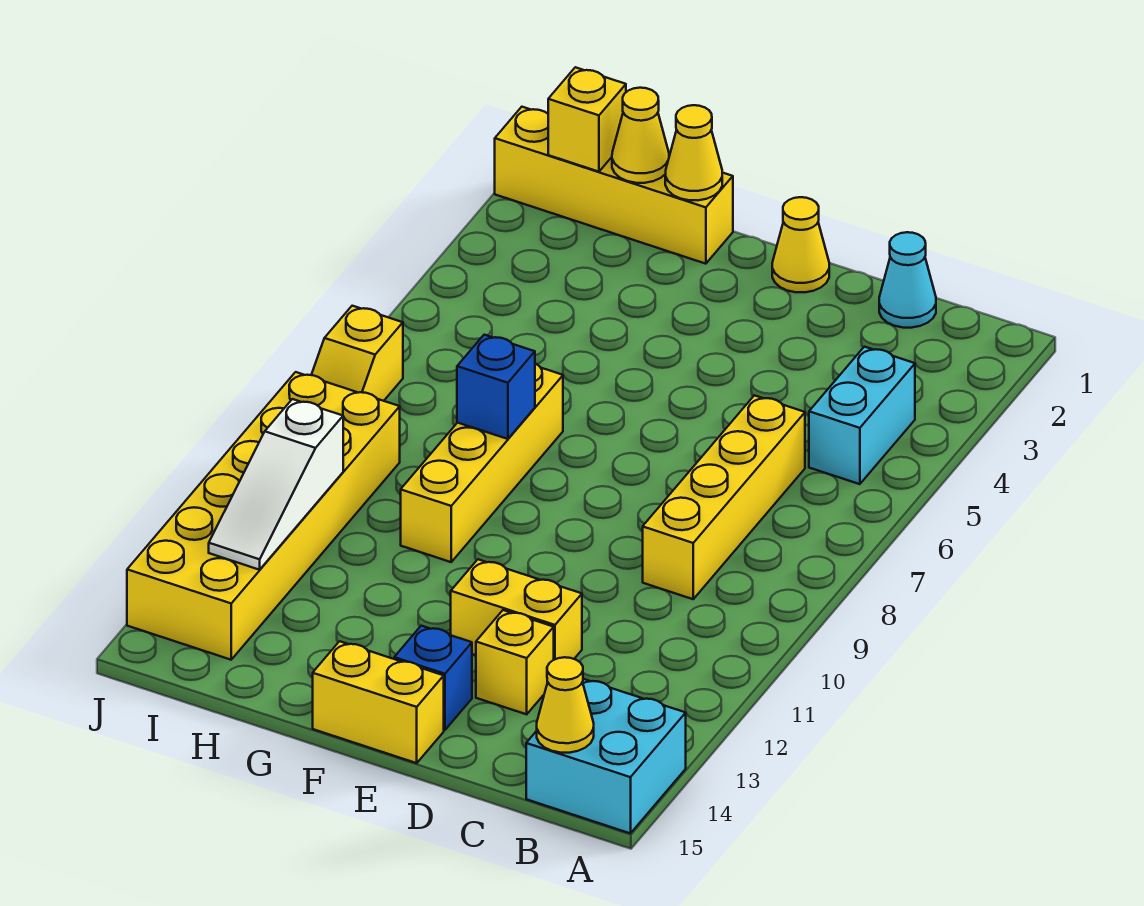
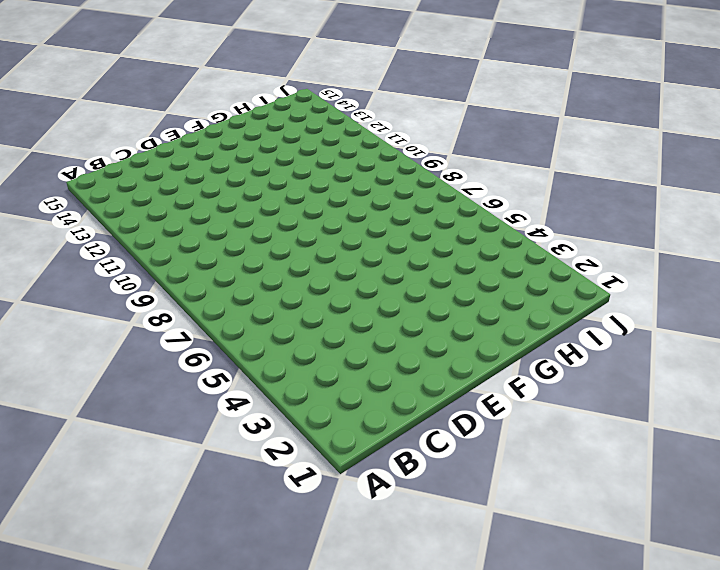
none -> cyan 2x2 brick [526,679,686,833]
none -> cyan 1x2 brick [809,347,915,484]
none -> cyan 1x1 cone [879,232,936,328]

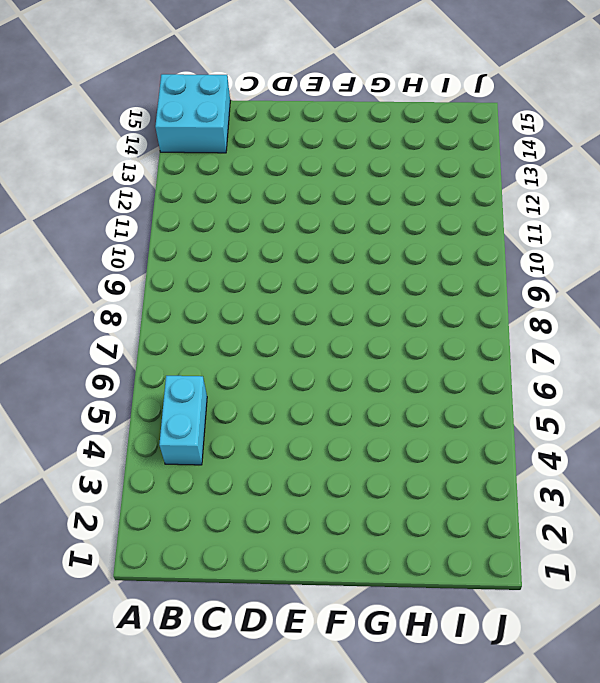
none -> cyan 1x1 cone [879,232,936,328]
none -> yellow 1x4 brick [643,395,805,599]
none -> yellow 1x2 brick [451,559,582,660]

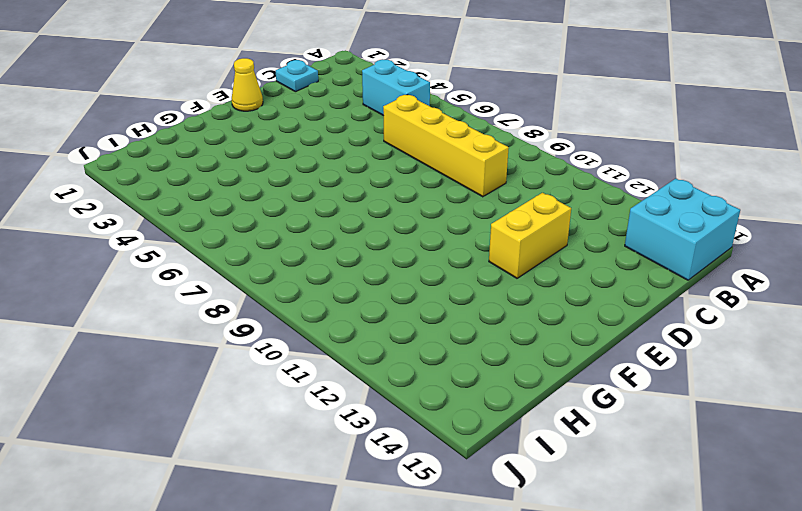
cyan 1x1 plate [276,60,318,92] -> cyan 1x1 cone [879,232,936,328]
none -> yellow 1x1 brick [476,610,554,714]
none -> blue 1x1 brick [394,626,472,730]
none -> yellow 1x2 brick [313,641,444,763]

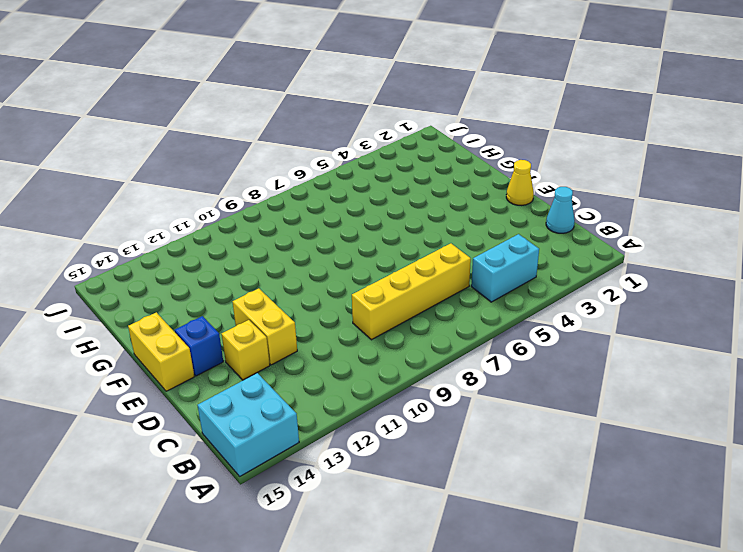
none -> yellow 1x4 brick [495,107,733,264]
none -> yellow 1x4 brick [401,364,563,562]
none -> yellow 2x6 brick [127,372,400,660]

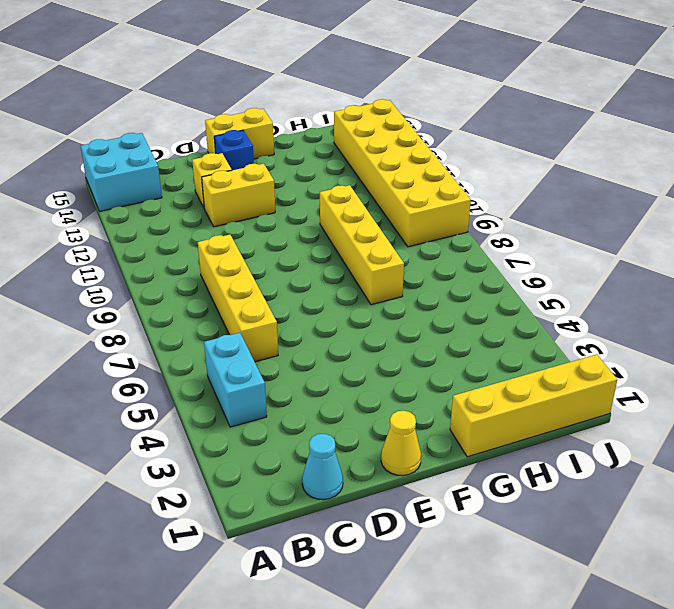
none -> yellow 1x2 slope [312,306,403,401]
none -> yellow 1x1 cone [537,657,594,753]
none -> yellow 1x1 cone [665,105,722,200]

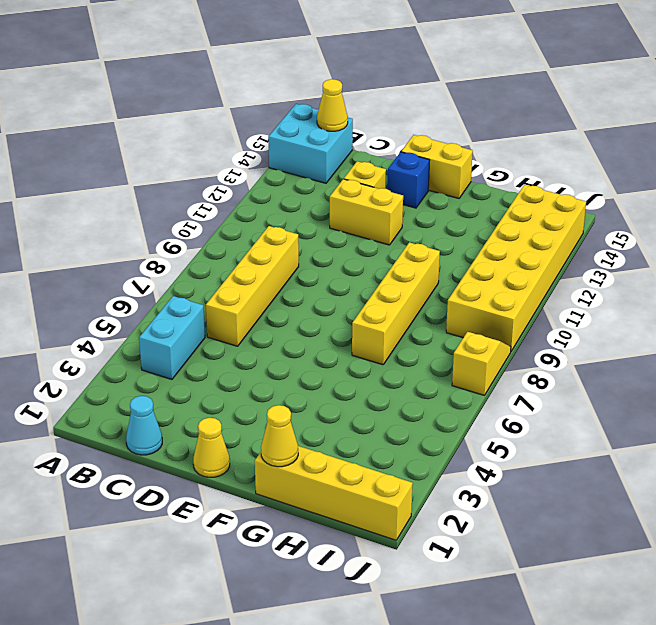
none -> blue 1x1 brick [457,335,535,439]
none -> yellow 1x1 cone [612,88,669,183]
none -> yellow 1x1 brick [548,67,626,172]

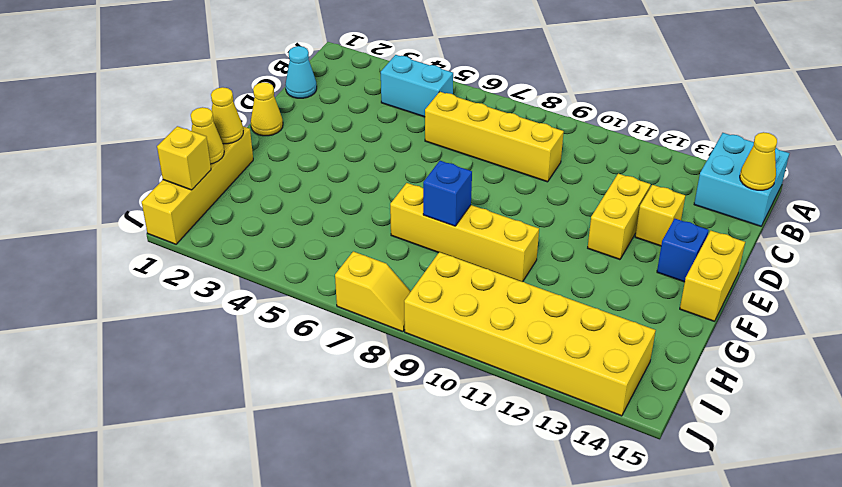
none -> white 1x3 slope [209,399,343,570]

